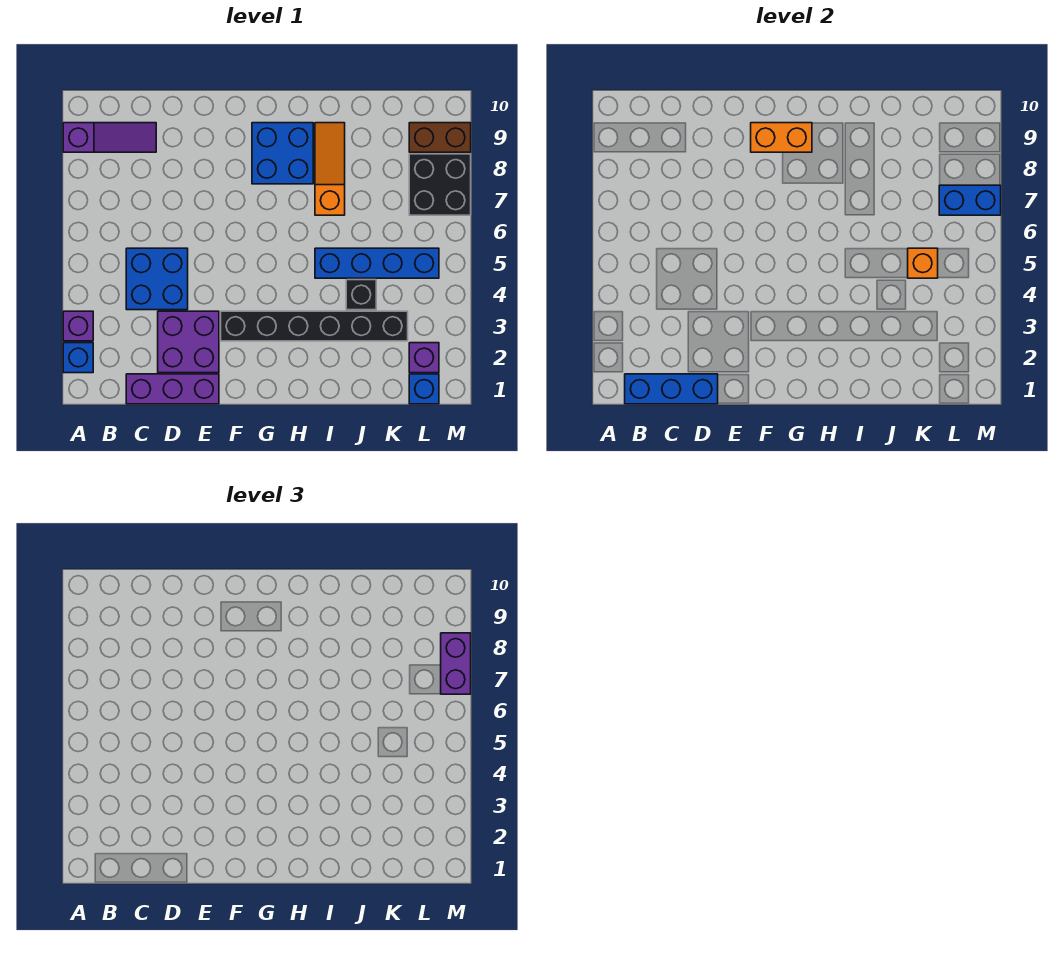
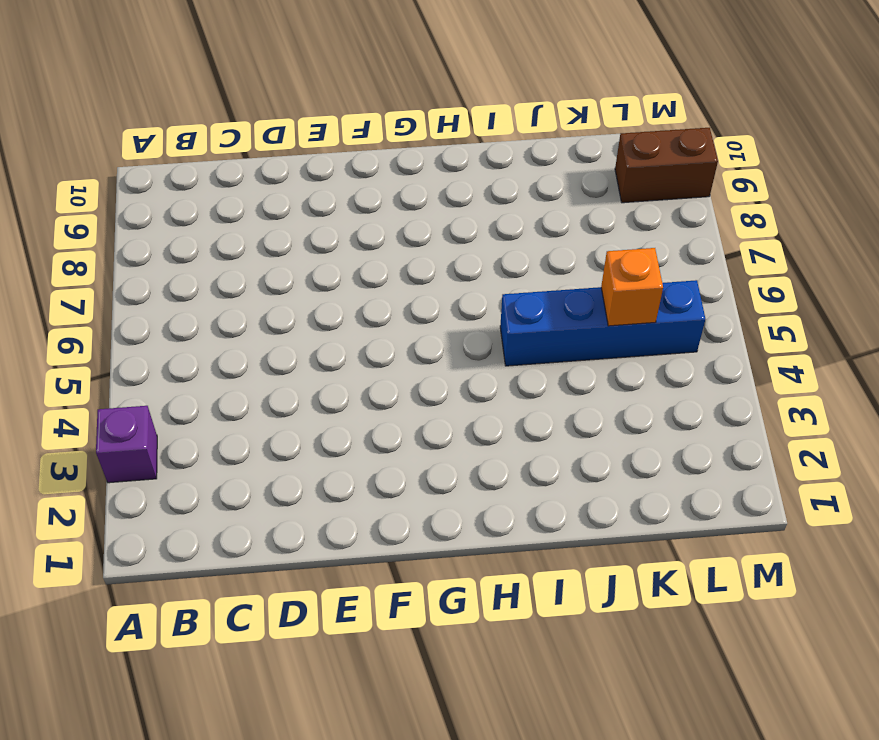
none -> blue 1x1 brick [63,343,93,373]
none -> purple 1x3 slope [63,123,156,152]
none -> purple 1x3 brick [126,374,219,404]

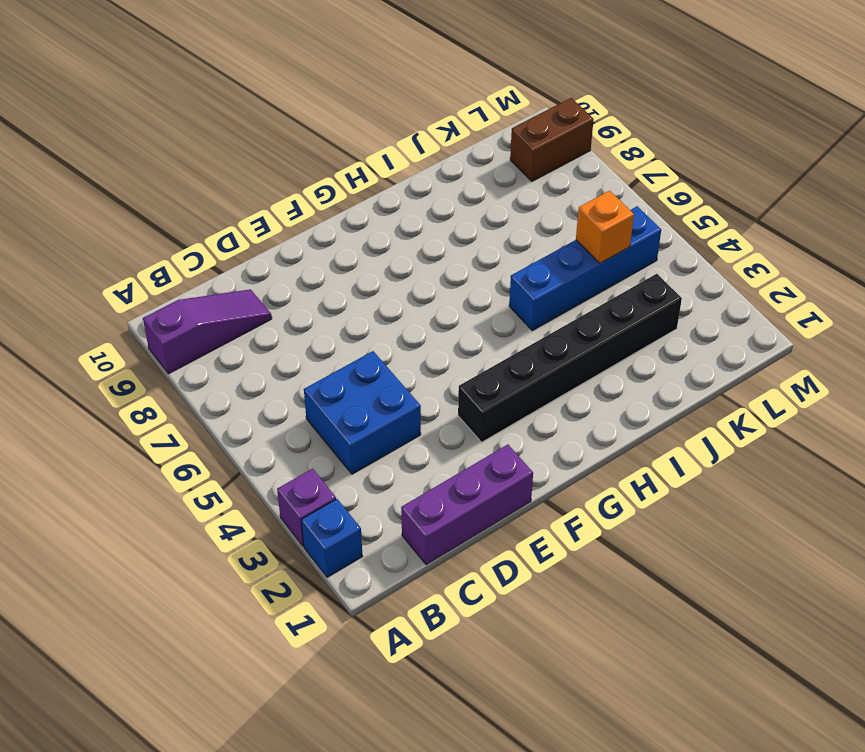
none -> purple 2x2 brick [158,311,219,373]
none -> blue 2x2 brick [252,123,313,184]
none -> orange 1x3 slope [315,123,345,215]

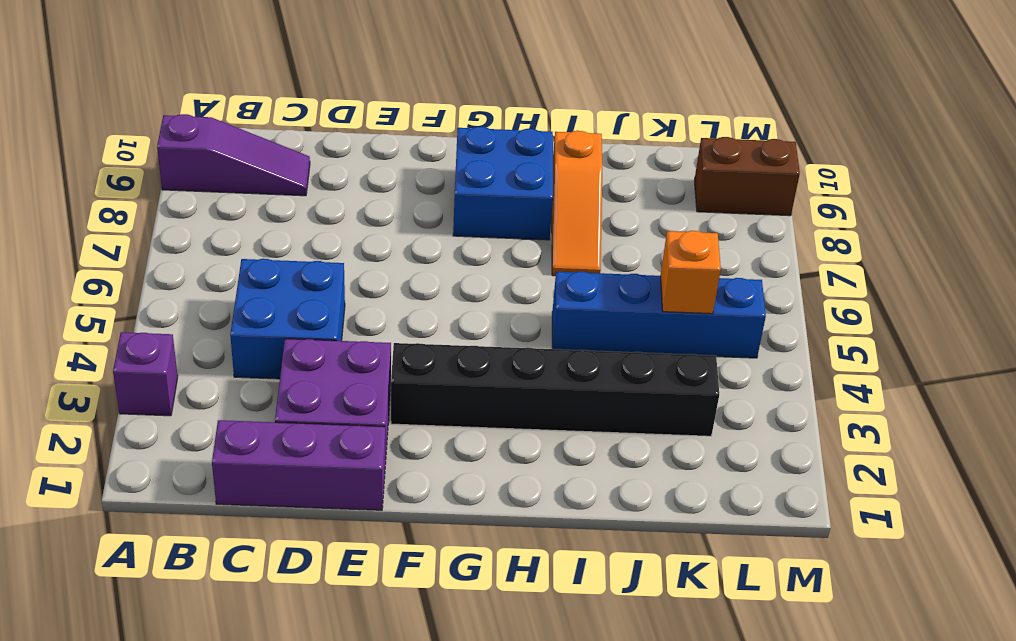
orange 1x3 slope [552,131,602,276] -> orange 1x3 slope turned to [315,123,345,215]
none -> blue 1x1 brick [63,343,93,373]
none -> black 1x1 brick [346,280,376,310]
none -> blue 1x1 brick [409,374,439,404]

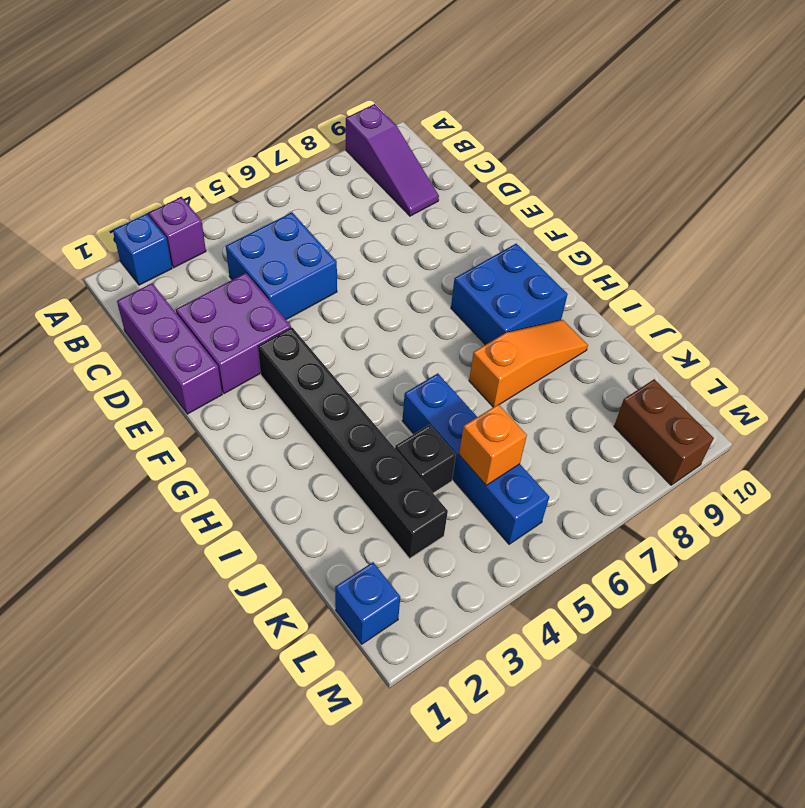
none -> purple 1x1 brick [409,343,439,373]
none -> black 2x2 brick [409,154,471,215]
none -> blue 1x3 brick [625,374,718,404]

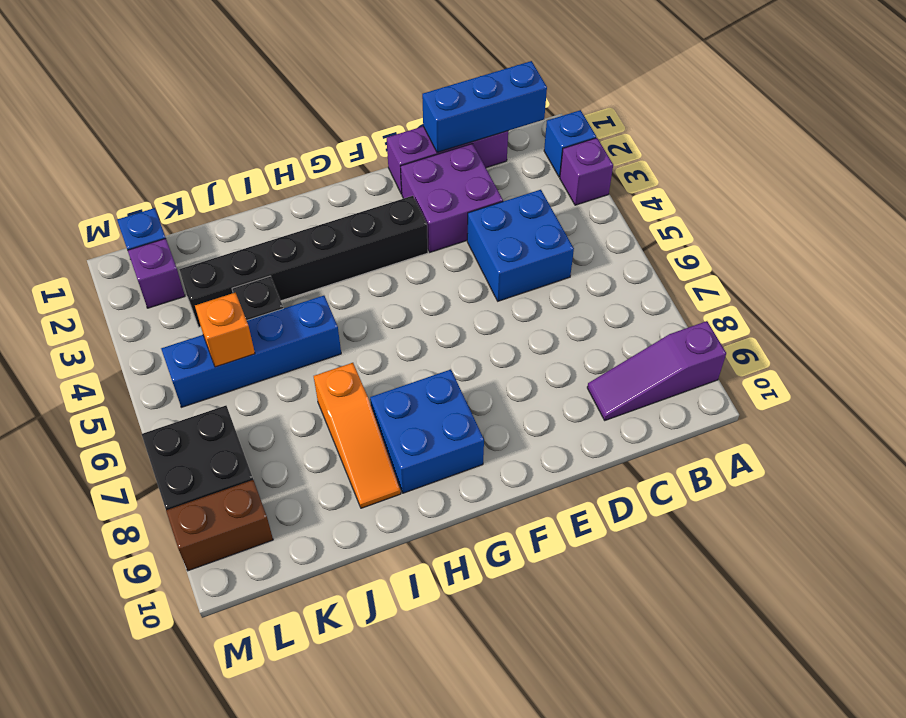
none -> orange 1x2 brick [751,123,812,152]
none -> blue 1x2 brick [939,185,1001,215]
none -> purple 1x2 brick [441,633,471,694]

